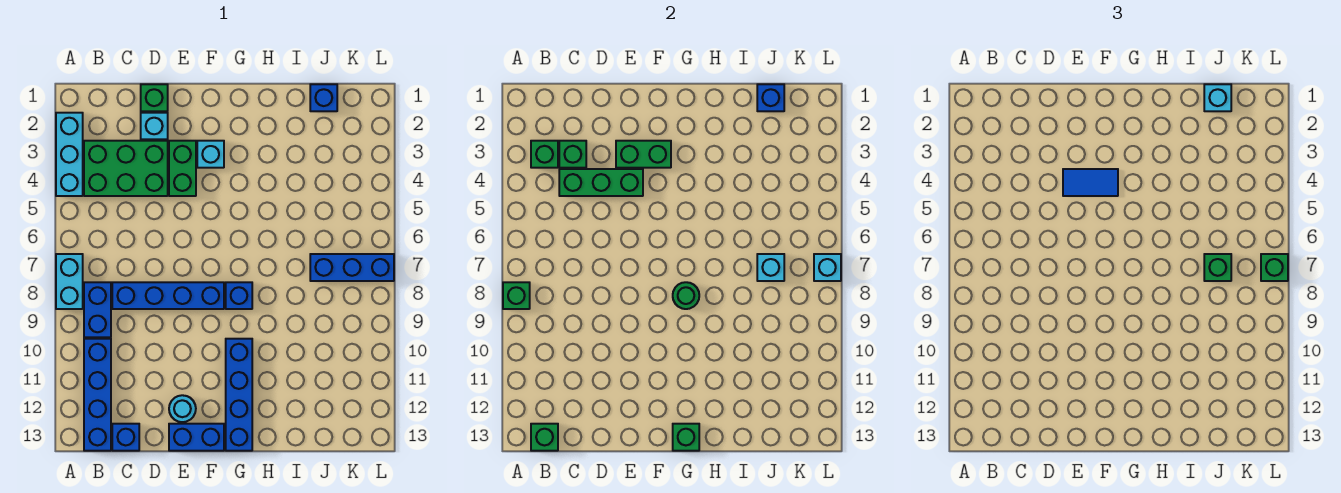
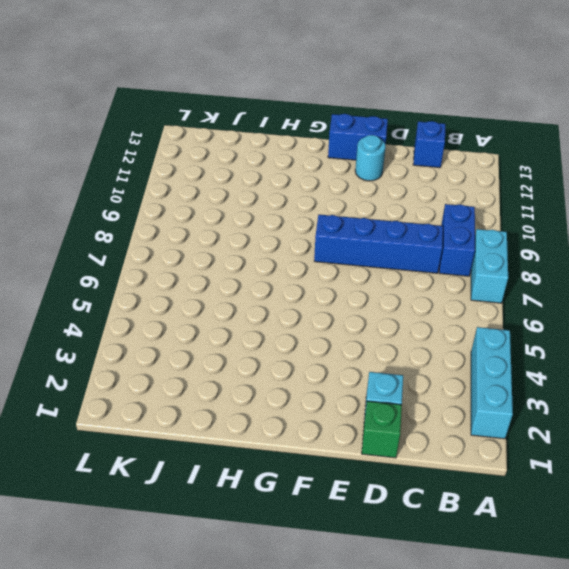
none -> green 2x3 brick [84,141,168,196]
none -> blue 1x4 brick [84,339,111,451]
none -> green 1x2 brick [169,141,196,196]
none -> cyan 1x1 brick [197,141,224,168]

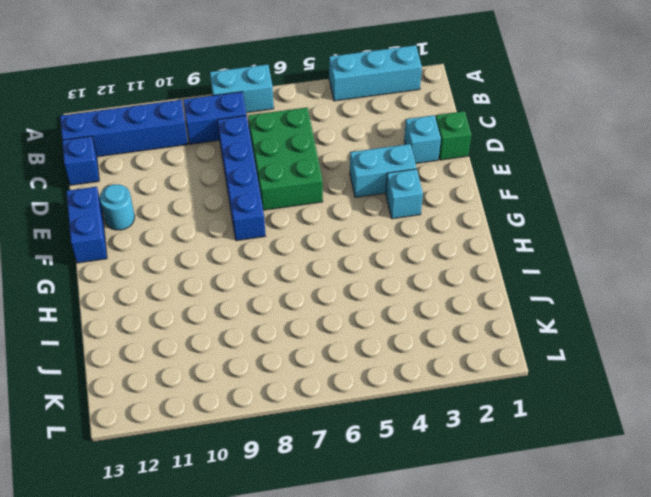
green 2x3 brick [248,108,323,210] -> green 2x3 brick moved to [84,141,168,196]
cyan 1x2 brick [350,144,416,197] -> green 1x2 brick [169,141,196,196]
none -> blue 1x1 brick [226,282,252,309]
none -> blue 1x4 brick [226,339,252,451]
none -> blue 1x1 brick [310,84,337,111]
none -> blue 1x3 brick [310,254,394,281]

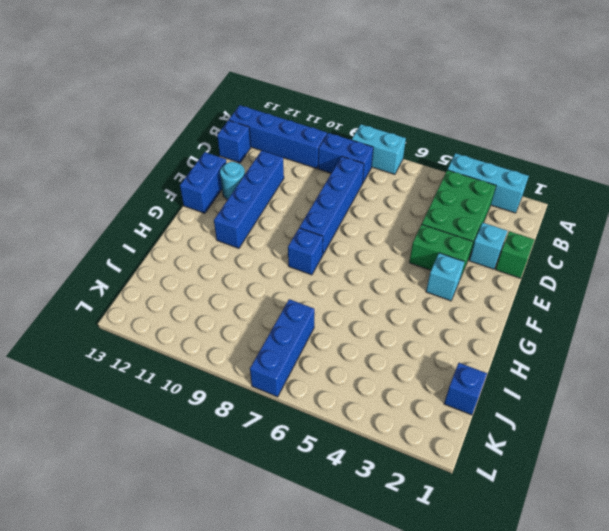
blue 1x4 brick [214,150,284,248] -> blue 1x4 brick turned to [226,339,252,451]
none -> green 1x1 brick [503,282,530,309]
none -> green 1x1 brick [531,141,558,168]
none -> green 1x1 brick [531,424,558,451]
none -> green 1x1 brick [559,141,586,168]

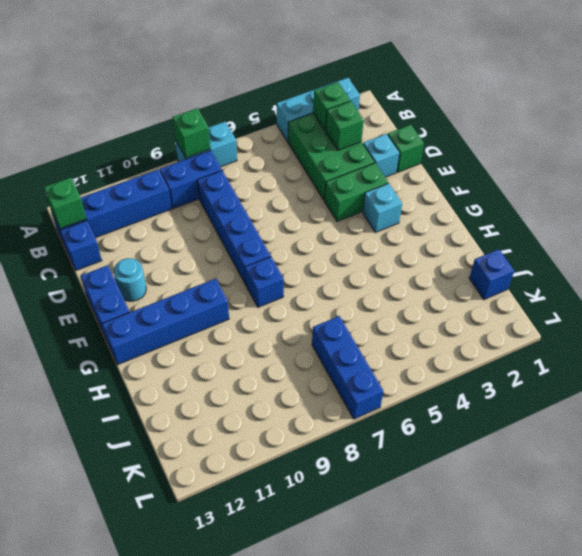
none -> green 1x3 brick [559,169,643,196]
none -> green 1x2 brick [616,141,671,168]
none -> green 1x1 round brick [673,282,699,309]
none -> green 1x1 brick [673,424,699,451]

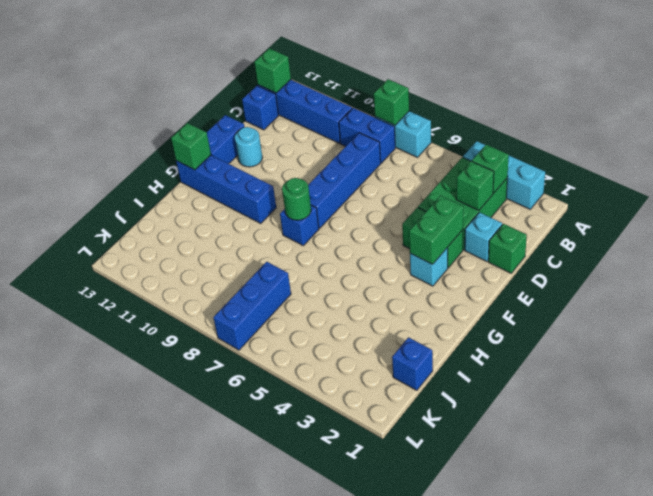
none -> green 1x3 brick [559,169,643,196]
none -> blue 1x1 brick [757,84,784,111]
none -> cyan 1x1 brick [757,254,784,281]
none -> cyan 1x1 brick [814,254,841,281]

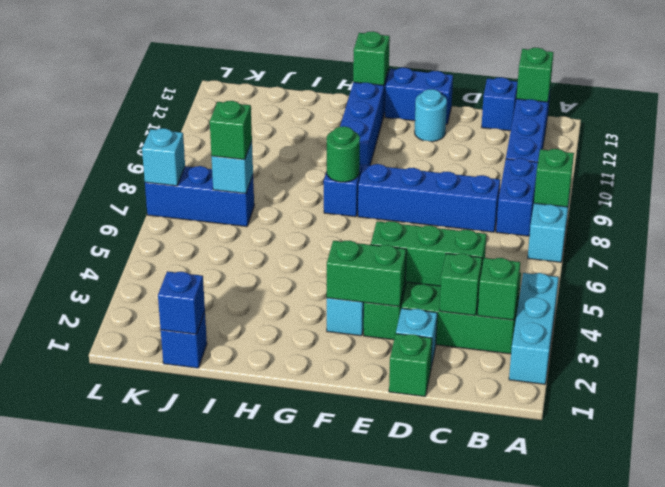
none -> blue 1x2 tile [1063,169,1118,196]
none -> cyan 1x1 brick [1204,84,1231,111]
none -> green 1x1 brick [1261,254,1288,281]

